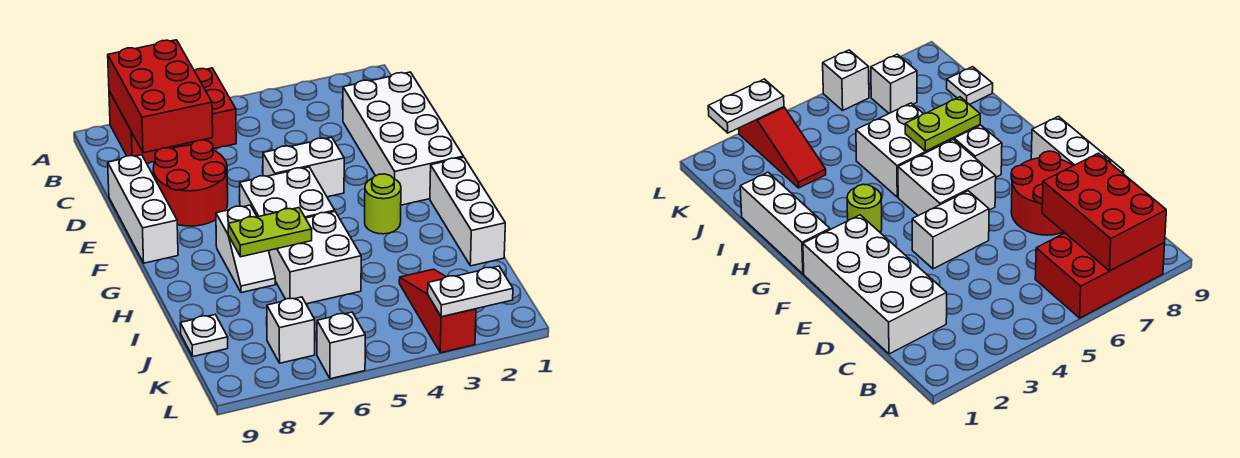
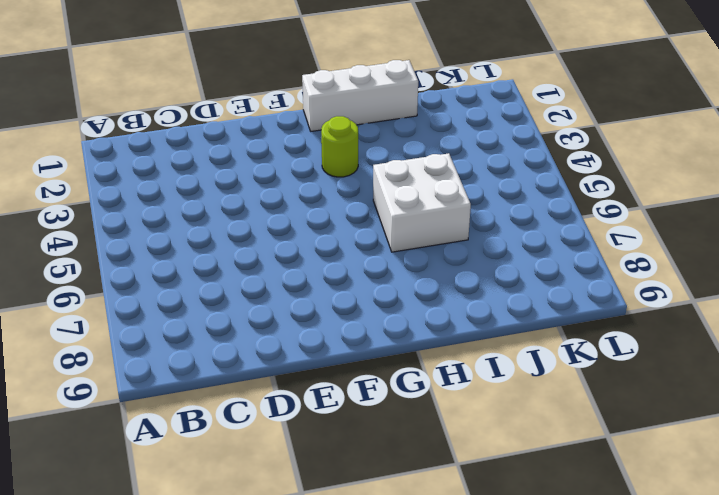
none -> red 2x3 brick [109,68,236,163]
none -> white 2x4 brick [343,72,464,205]
none -> red 2x2 round brick [153,140,228,226]

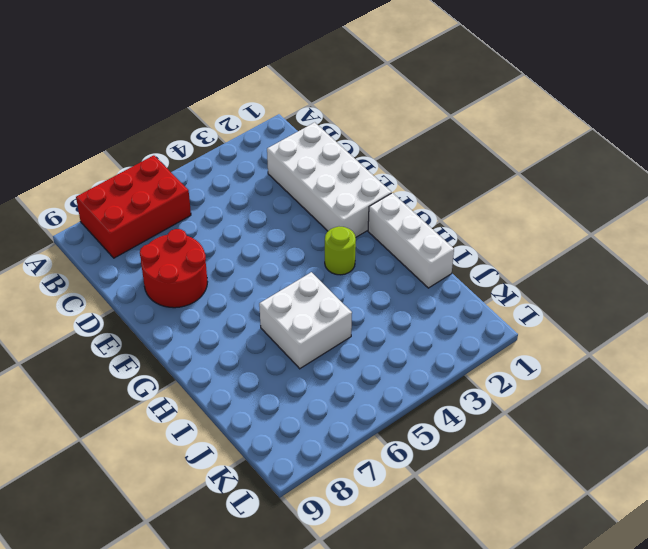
none -> white 1x3 brick [108,155,178,263]
none -> white 1x2 brick [263,137,344,197]
none -> white 2x2 brick [239,167,335,218]

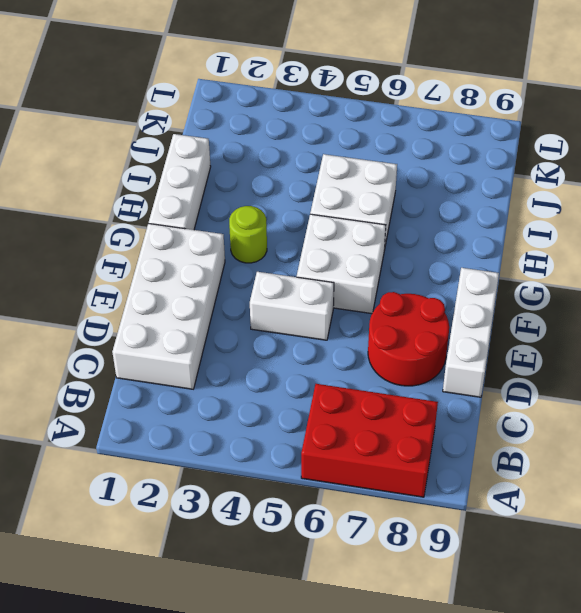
none -> white 1x2 slope [216,205,276,293]
none -> red 1x3 slope [399,269,476,353]
none -> white 1x1 plate [180,315,228,357]

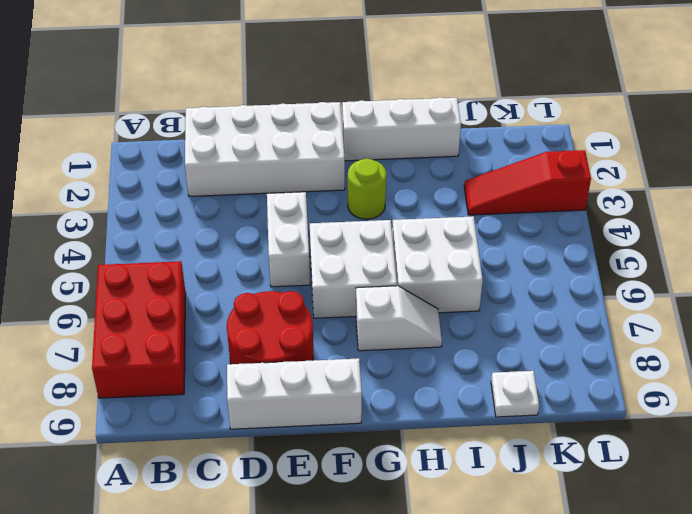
none -> white 1x1 brick [267,297,315,363]
none -> white 1x1 brick [317,312,365,379]
none -> red 2x3 brick [108,40,213,153]

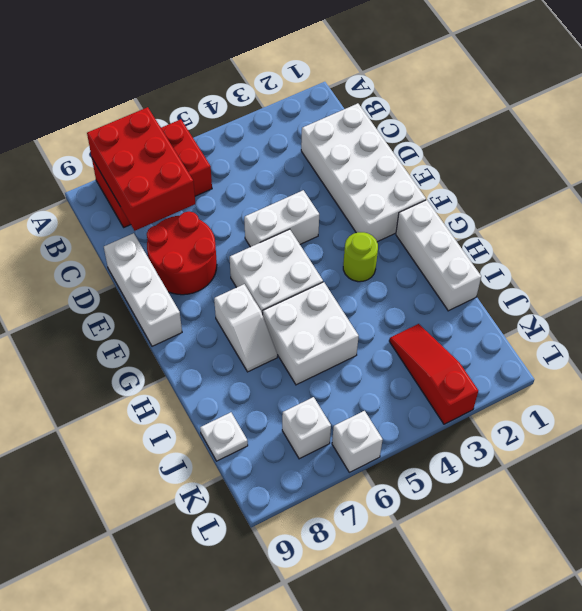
none -> lime 1x2 plate [228,208,312,257]
none -> white 1x2 plate [428,266,513,317]

